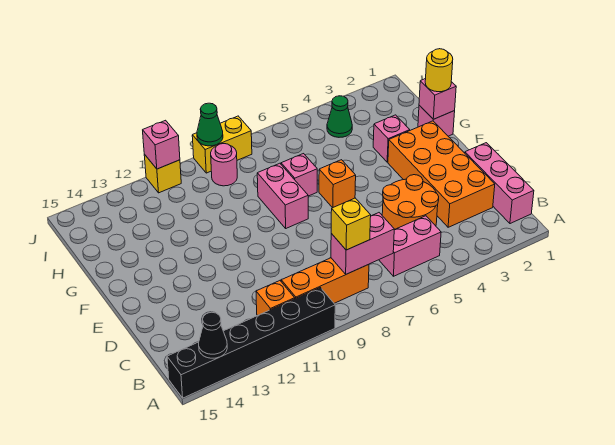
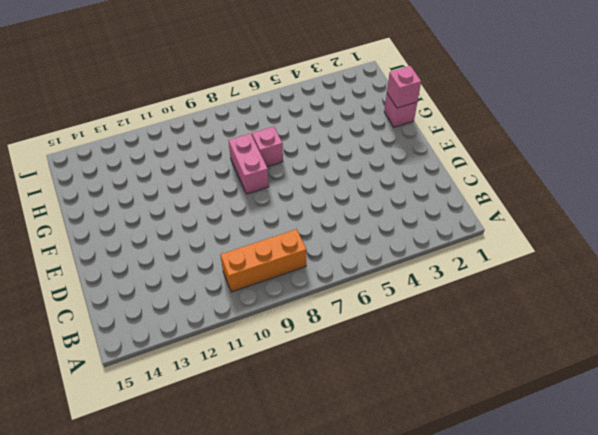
none -> black 1x6 brick [167,288,335,398]
none -> pink 1x3 brick [465,143,534,224]
none -> pink 1x2 brick [379,216,441,276]

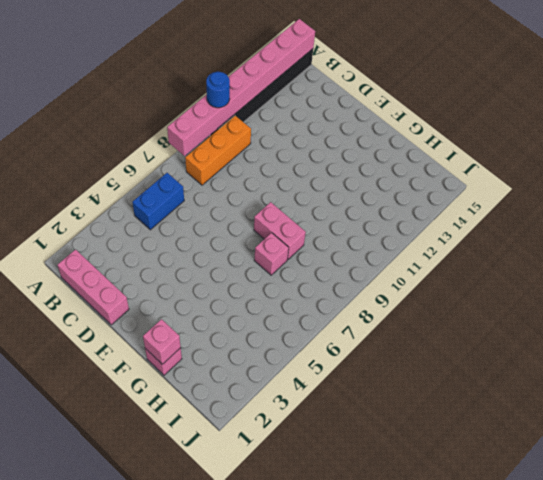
pink 1x8 brick [167,19,315,156] -> black 1x1 cone [199,312,227,358]
blue 1x1 round brick [206,72,230,108] -> none
blue 1x2 brick [132,173,184,230] -> pink 1x2 brick [379,216,441,276]
none -> orange 1x1 brick [256,281,295,315]
none -> orange 2x4 brick [388,121,495,227]
none -> orange 2x2 round brick [382,175,439,230]

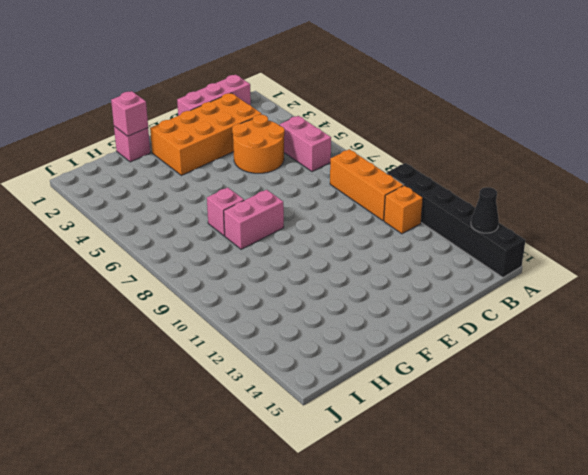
none -> orange 1x1 brick [319,160,356,208]
none -> pink 1x1 brick [373,115,410,162]
none -> green 1x1 cone [327,96,352,137]

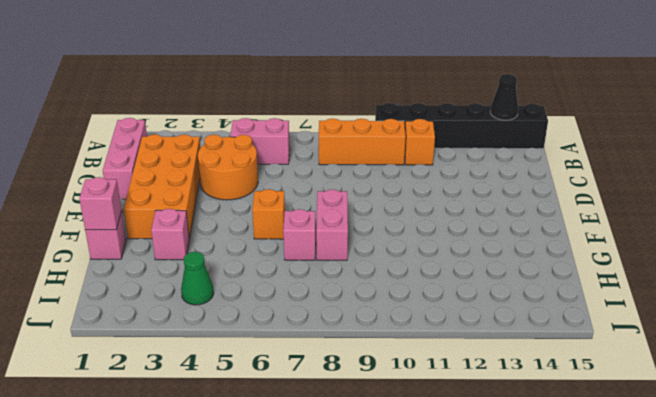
none -> pink 1x1 round brick [211,144,237,186]
none -> yellow 1x2 brick [192,116,252,173]
none -> yellow 1x1 brick [144,154,181,193]

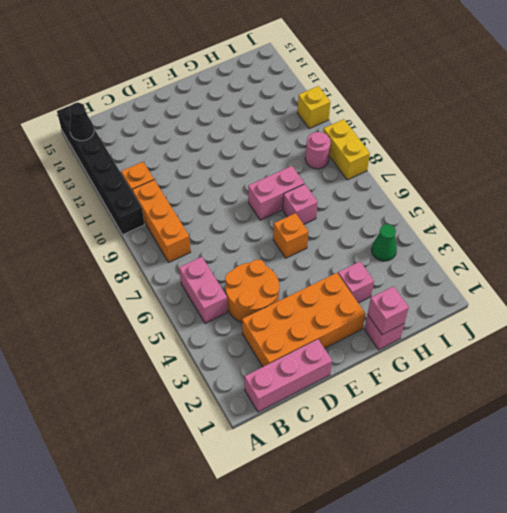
none -> pink 1x2 brick [331,213,394,274]
none -> green 1x1 cone [197,103,223,146]
none -> pink 1x1 brick [143,120,180,169]

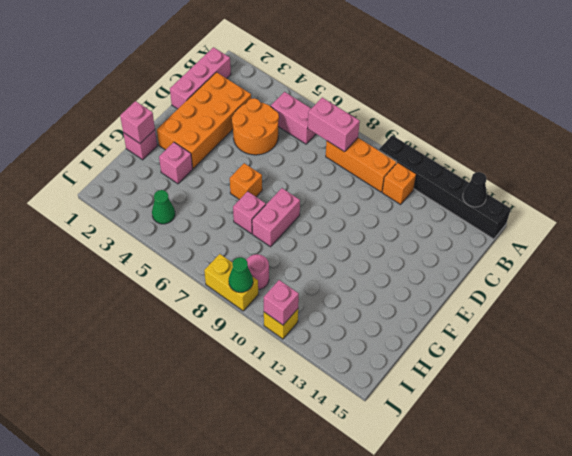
none -> yellow 1x1 brick [331,198,371,250]
none -> yellow 1x1 round brick [425,49,453,92]

